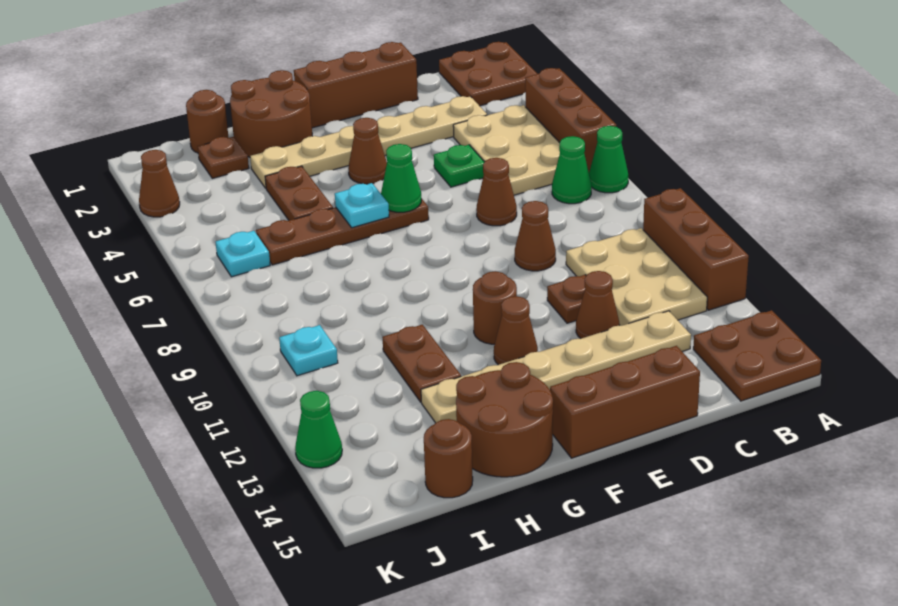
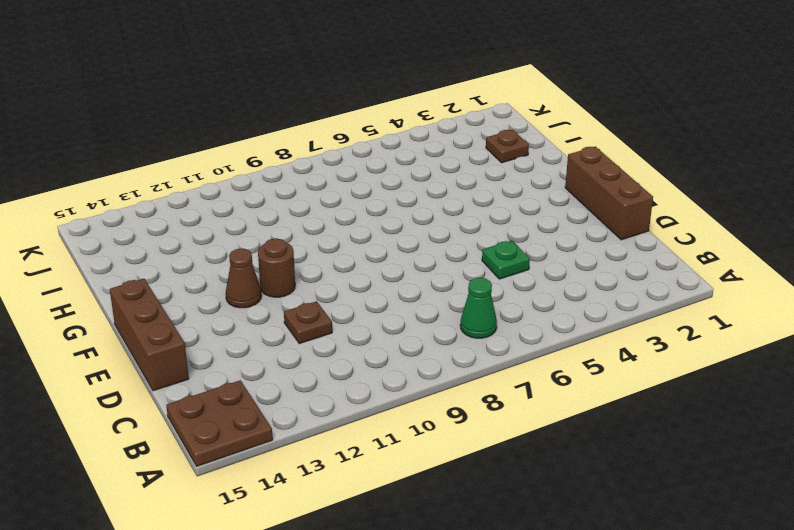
none -> brown 2x2 plate [439,42,537,106]
none -> brown 1x3 brick [525,68,616,171]
none -> green 1x1 cone [589,126,628,193]
none -> brown 1x3 brick [643,188,749,310]

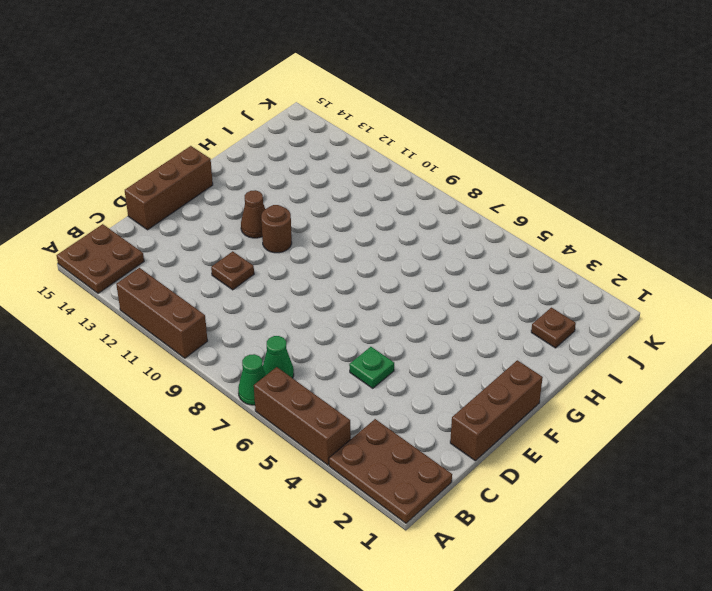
brown 2x3 plate [329,419,452,523] -> brown 2x2 plate [439,42,537,106]
none -> tan 2x3 plate [453,105,560,195]
none -> tan 2x3 plate [566,228,707,326]
none -> tan 1x6 plate [250,96,487,188]
none -> tan 1x6 plate [421,311,691,423]

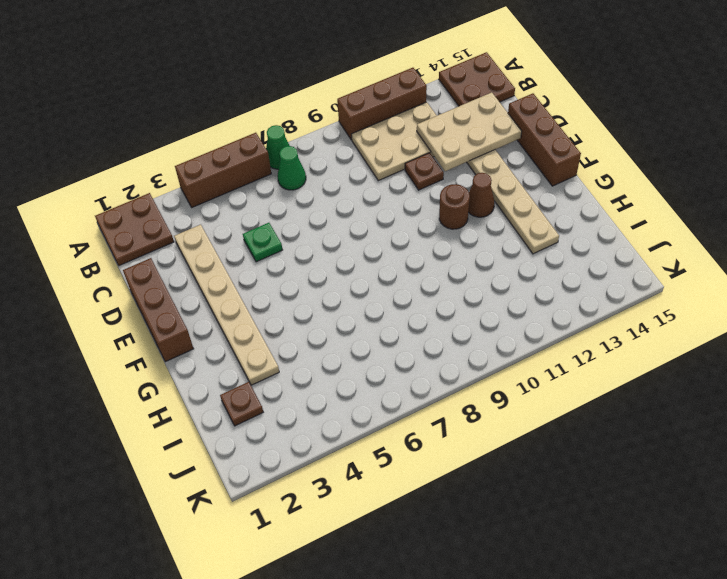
tan 2x3 plate [417,92,522,171] -> tan 2x3 plate moved to [453,105,560,195]
none -> brown 1x1 cone [476,158,517,226]
none -> brown 1x1 cone [515,201,556,271]
none -> brown 1x1 cone [576,271,619,339]
none -> brown 1x1 cone [348,118,387,184]

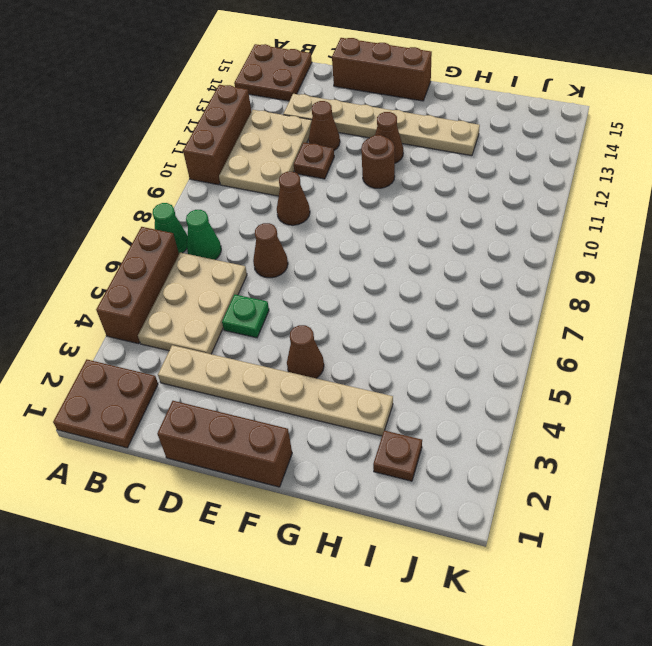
none -> brown 1x4 plate [256,198,429,265]
none -> brown 2x2 round brick [230,70,312,157]
none -> brown 2x2 round brick [456,362,553,477]
none -> brown 1x2 plate [265,166,333,220]

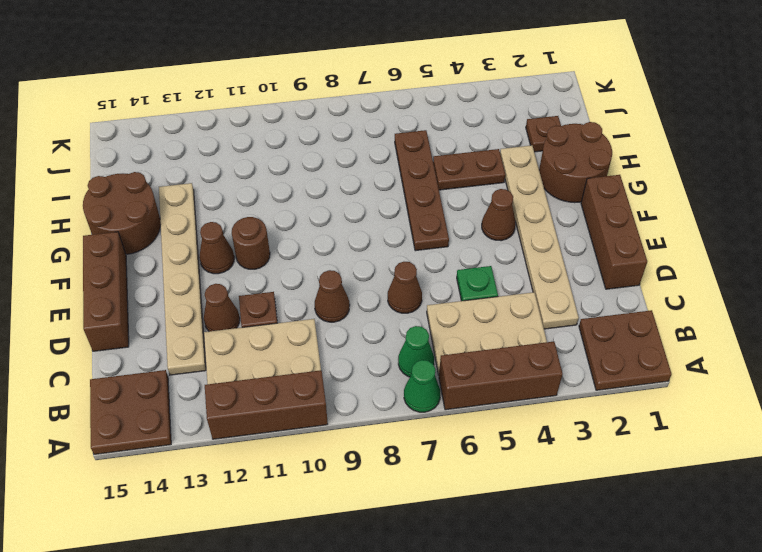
none -> brown 1x2 plate [382,325,461,402]
none -> brown 1x1 round brick [186,90,229,153]
none -> brown 1x1 round brick [424,419,473,498]
none -> cyan 1x1 plate [216,231,270,277]

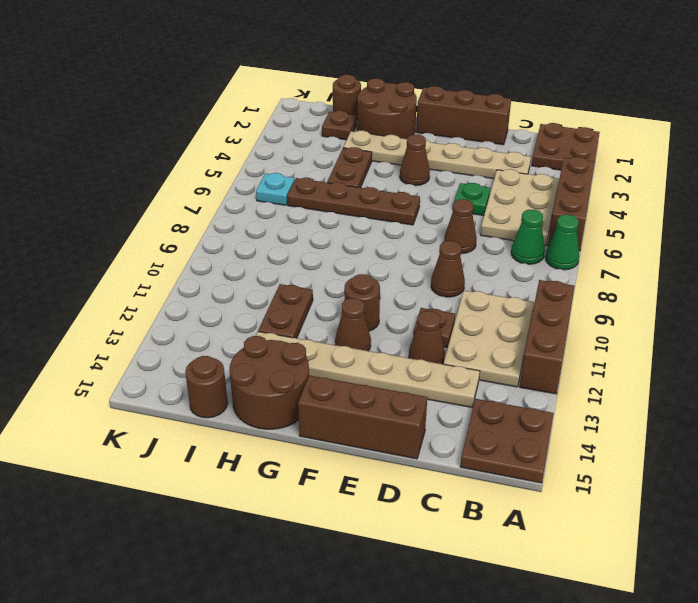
none -> cyan 1x1 plate [279,325,338,376]
none -> brown 1x1 cone [139,150,180,217]
none -> green 1x1 cone [295,391,342,468]
none -> green 1x1 cone [381,144,421,212]

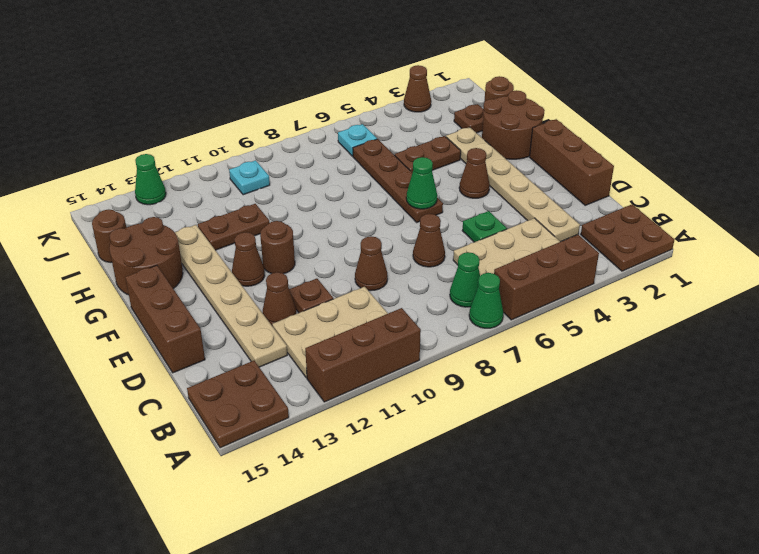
none -> cyan 1x1 plate [335,183,389,228]

